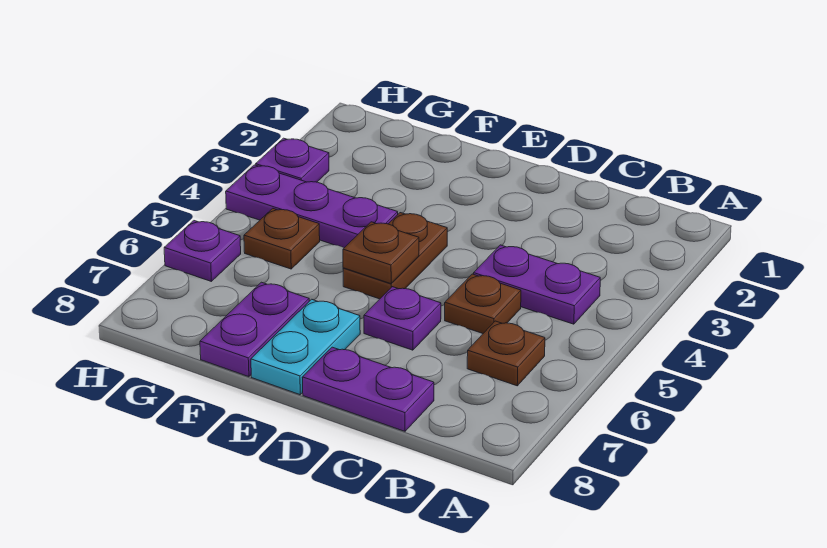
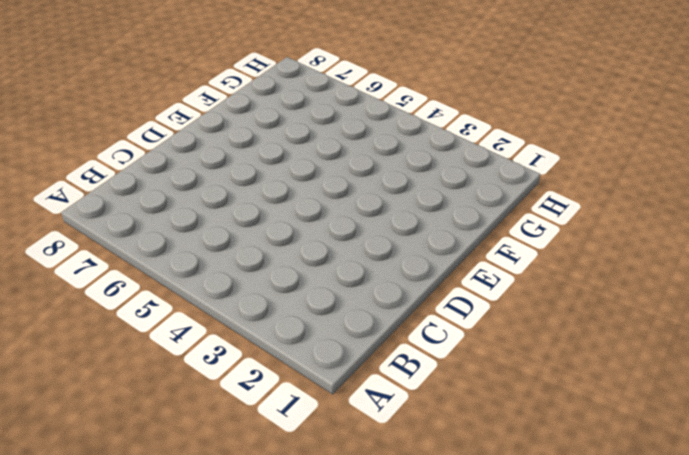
none -> purple 1x2 plate [474,245,600,324]
none -> brown 1x1 plate [467,321,545,386]
none -> brown 1x1 plate [445,274,521,334]

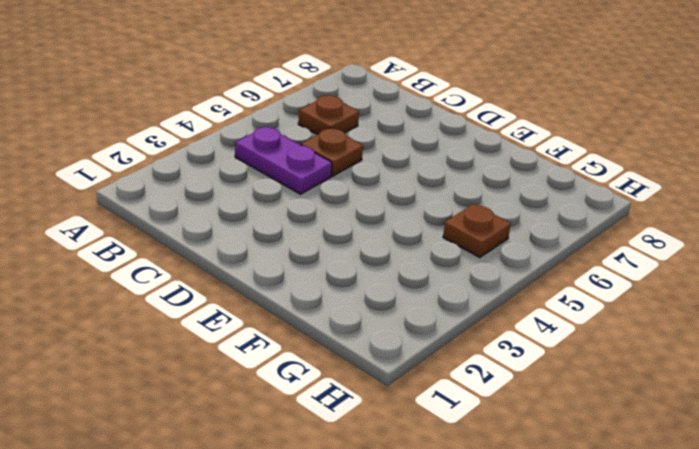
none -> purple 1x2 plate [302,347,434,431]
none -> purple 1x1 plate [364,287,441,350]
none -> brown 1x2 plate [343,213,447,299]

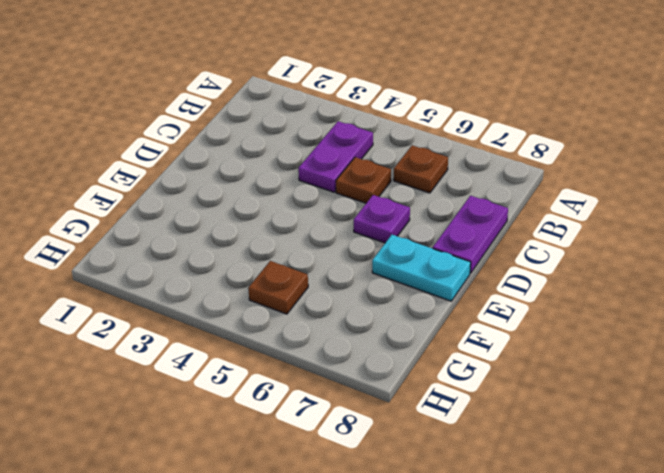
none -> brown 1x2 plate [343,213,447,299]
none -> purple 1x3 plate [226,165,398,248]
none -> purple 1x2 plate [200,282,309,377]

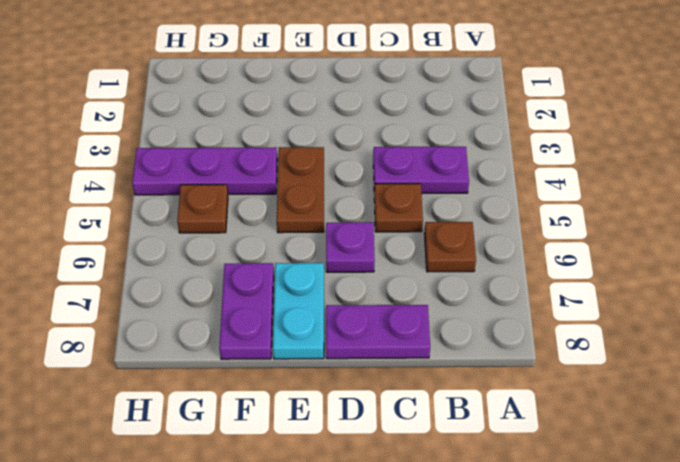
none -> purple 1x1 plate [256,138,329,182]
none -> purple 1x1 plate [164,221,241,281]
none -> brown 1x1 plate [343,222,419,284]

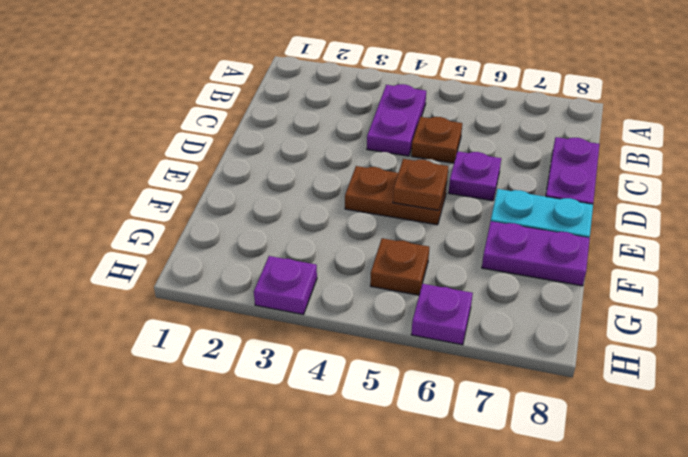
none -> brown 1x1 plate [467,321,545,386]
none -> purple 1x3 plate [226,165,398,248]

